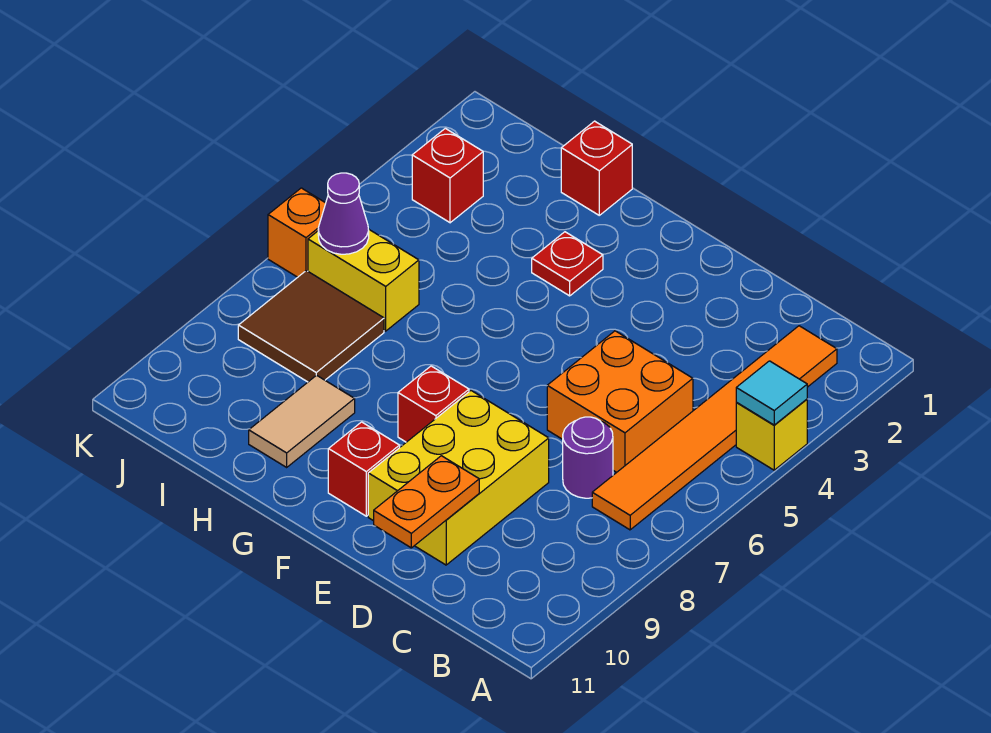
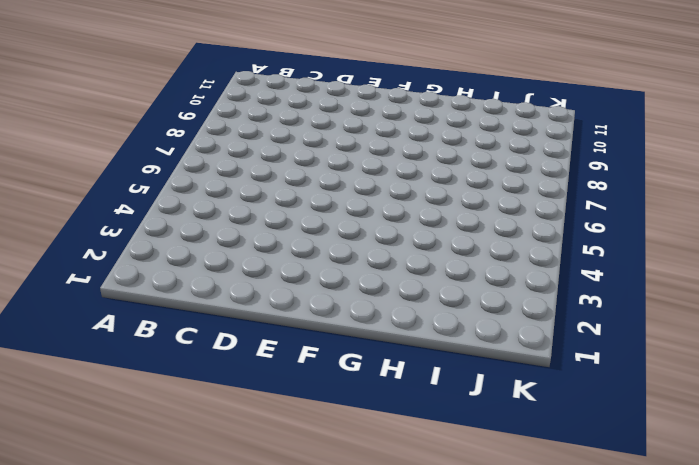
none -> yellow 1x1 brick [736,399,807,470]
none -> orange 1x6 tile [592,326,837,530]
none -> orange 2x2 brick [547,331,693,472]

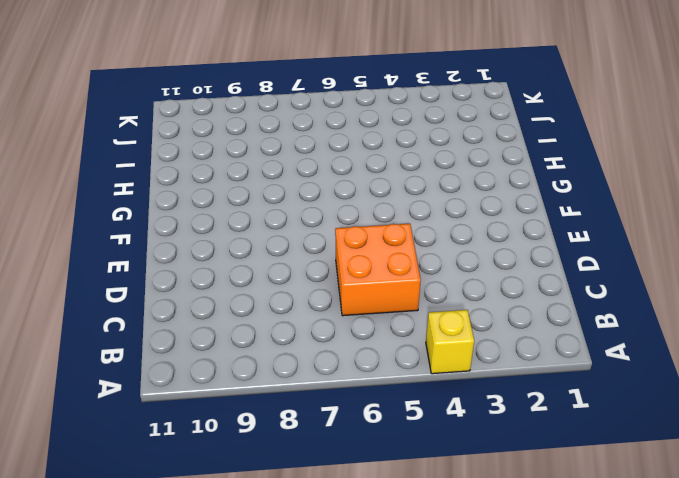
none -> orange 1x6 tile [592,326,837,530]
none -> purple 1x1 round brick [563,417,613,498]
none -> yellow 2x3 brick [368,391,549,565]

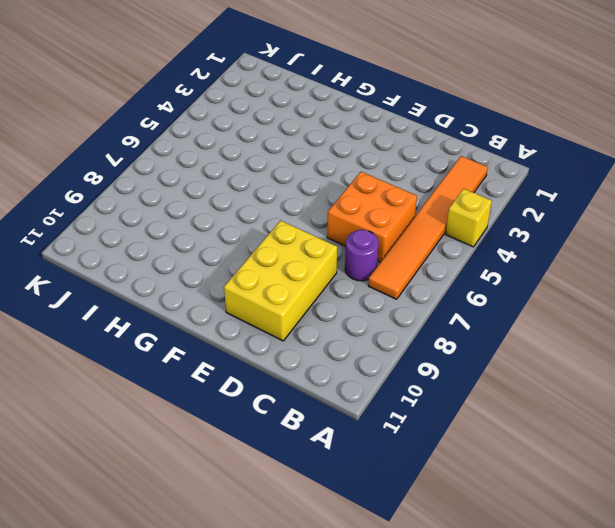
none -> red 1x1 brick [398,366,469,442]
none -> red 1x1 brick [328,422,400,516]
none -> red 1x1 plate [532,232,603,296]

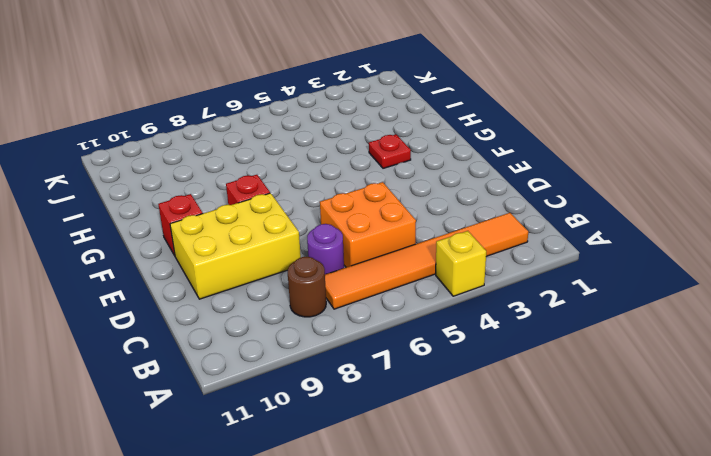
brown 1x1 round brick [287,256,326,317] -> none
none -> red 1x1 brick [561,121,632,215]
none -> tan 1x2 tile [249,375,355,467]
none -> yellow 1x2 brick [308,229,419,331]

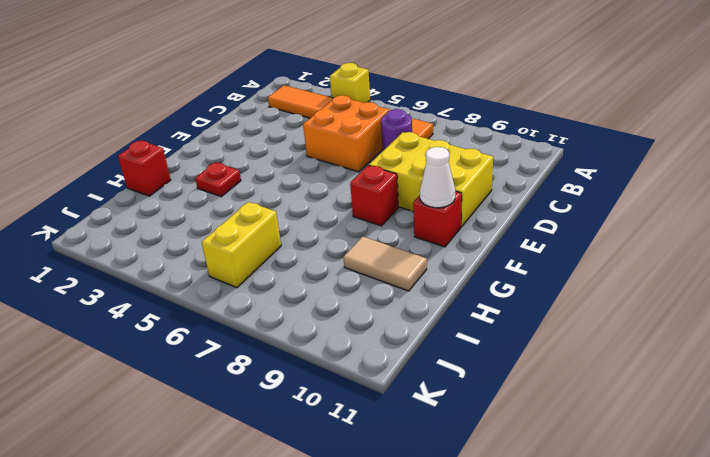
white 1x1 cone [420,147,455,208] -> none
none -> brown 2x2 tile [238,271,384,382]
none -> red 1x1 brick [412,128,483,223]
none -> orange 1x1 brick [268,188,326,277]

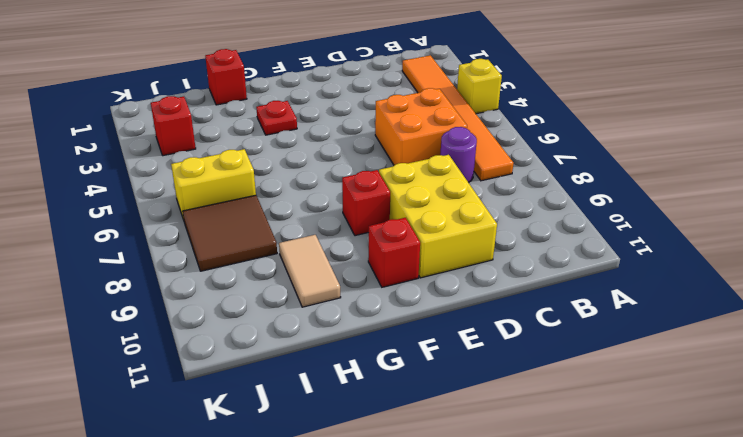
none -> orange 1x1 brick [268,188,326,277]
none -> cyan 1x1 tile [736,361,807,425]
none -> orange 1x2 plate [374,456,479,548]

